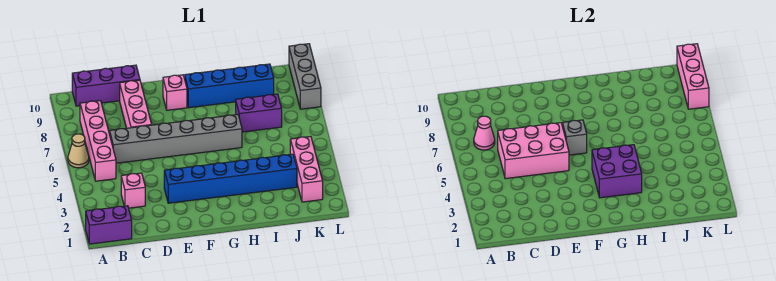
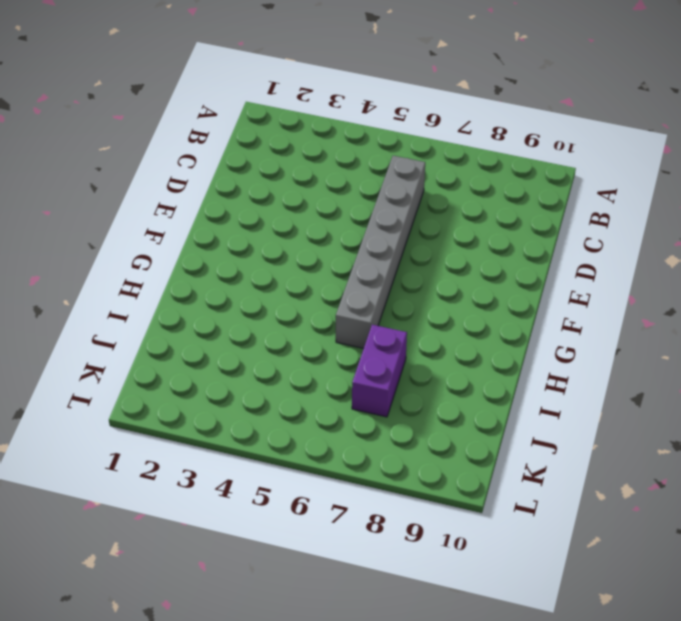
none -> purple 1x2 brick [86,206,132,244]
none -> tan 1x1 cone [68,134,89,168]
none -> pink 1x4 brick [80,101,116,181]

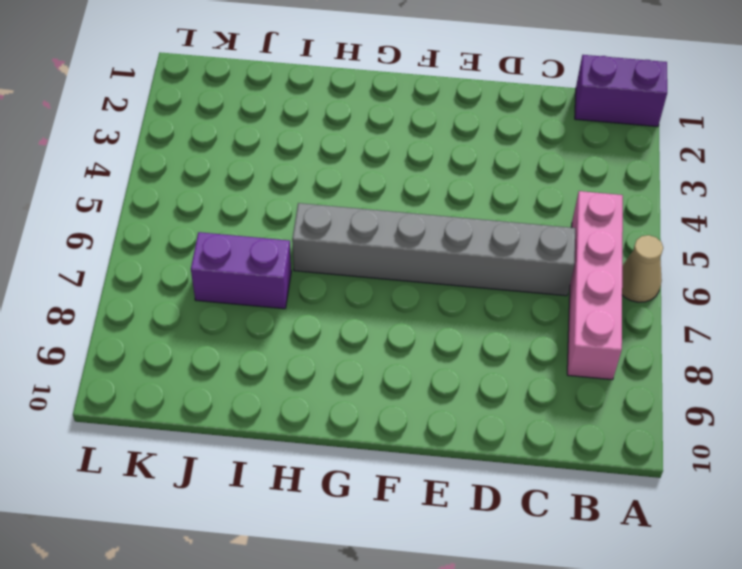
none -> purple 1x3 brick [72,65,140,106]
none -> pink 1x1 brick [121,173,145,208]
none -> pink 1x3 brick [120,80,152,128]

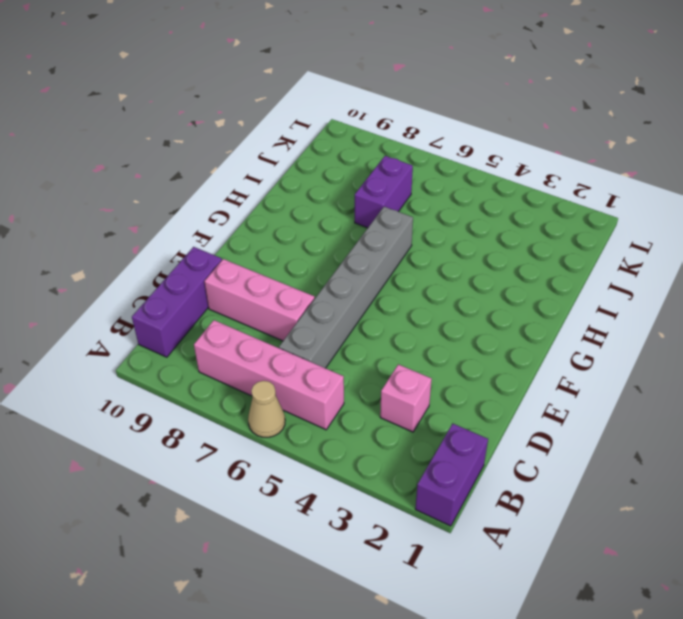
none -> blue 1x6 brick [164,154,297,203]
none -> pink 1x1 brick [163,75,187,110]
none -> blue 1x4 brick [185,64,274,108]

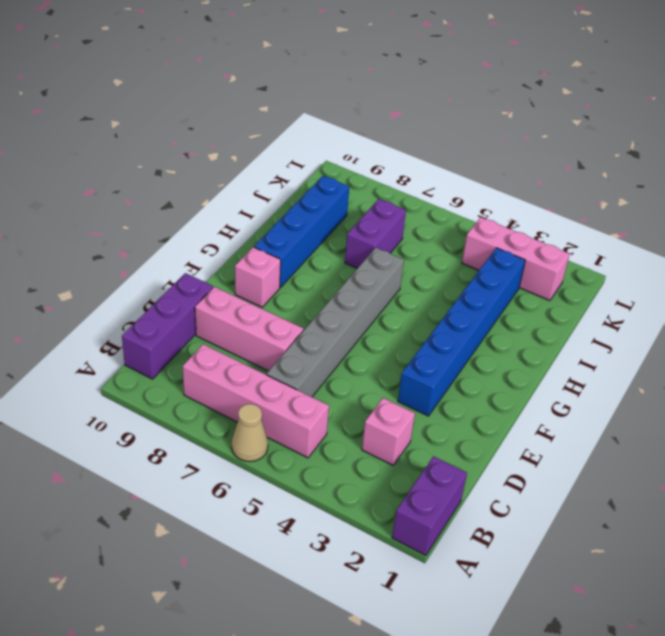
none -> grey 1x3 brick [289,44,321,109]
none -> pink 1x1 cone [474,116,495,150]
none -> pink 2x3 brick [498,123,569,179]

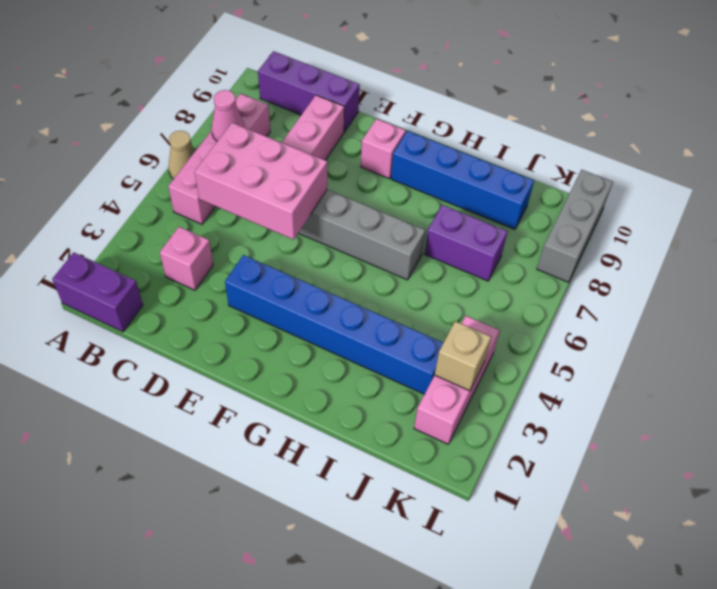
tan 1x1 brick [435,321,491,391] -> none
none -> grey 1x1 brick [562,120,587,155]
none -> purple 2x2 brick [592,145,642,198]
none -> pink 1x3 brick [677,44,709,109]

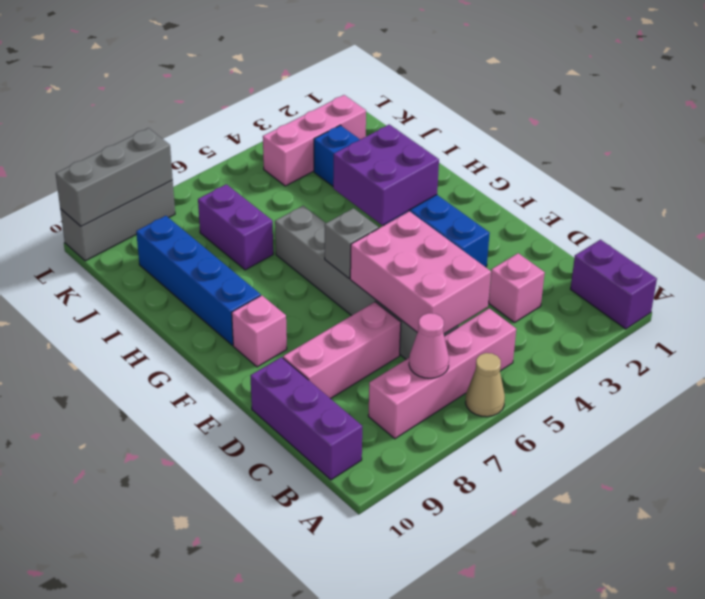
grey 1x3 brick [56,128,173,226] -> pink 1x3 brick [677,44,709,109]

